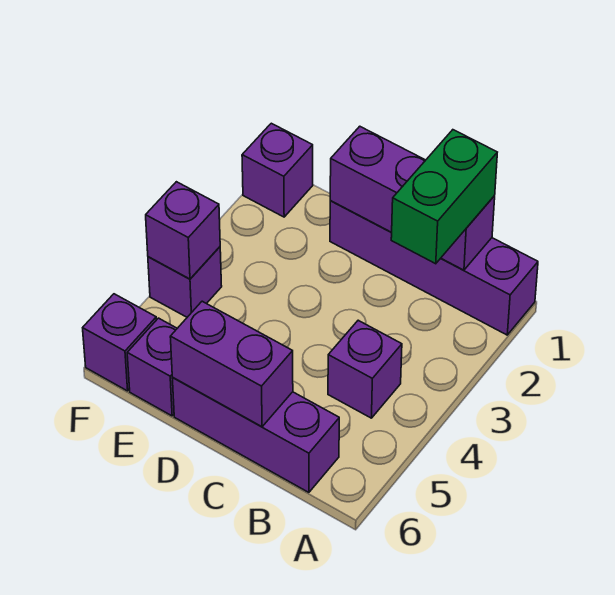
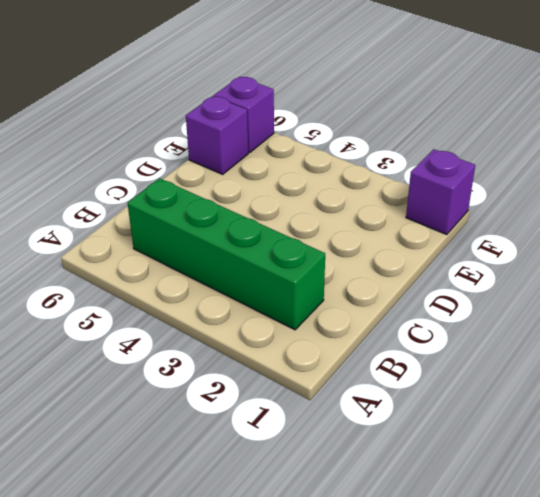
green 1x4 brick [128,178,325,330] -> purple 1x1 brick [328,320,402,418]
none -> purple 1x4 brick [330,201,538,335]
none -> purple 1x3 brick [172,378,339,492]

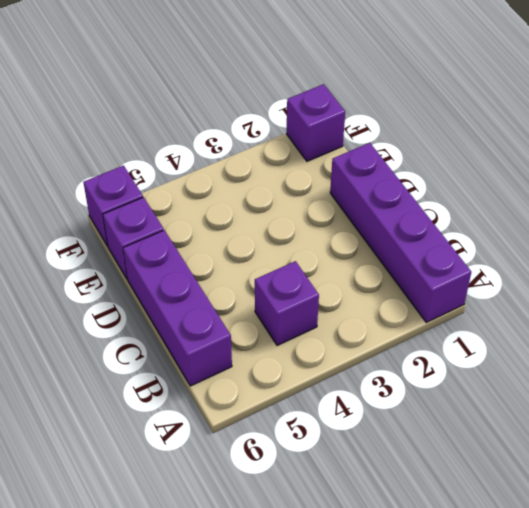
none -> purple 1x1 brick [148,247,222,317]
none -> purple 1x3 brick [330,126,495,270]

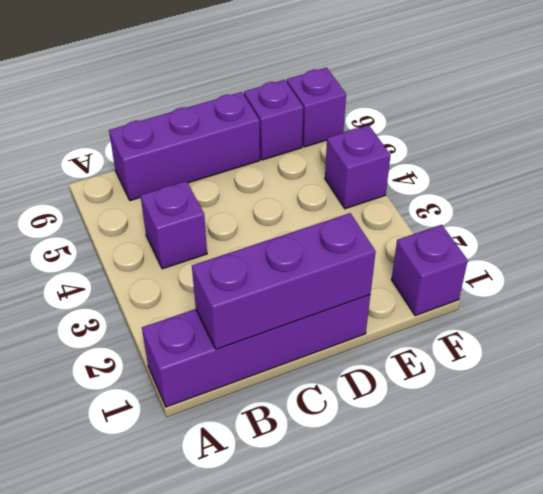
none -> purple 1x2 brick [170,301,293,427]
none -> purple 1x1 brick [146,182,220,279]

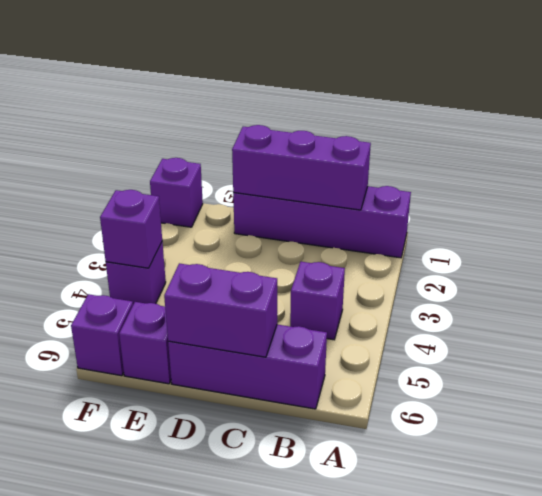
none -> green 1x2 brick [391,130,497,264]

